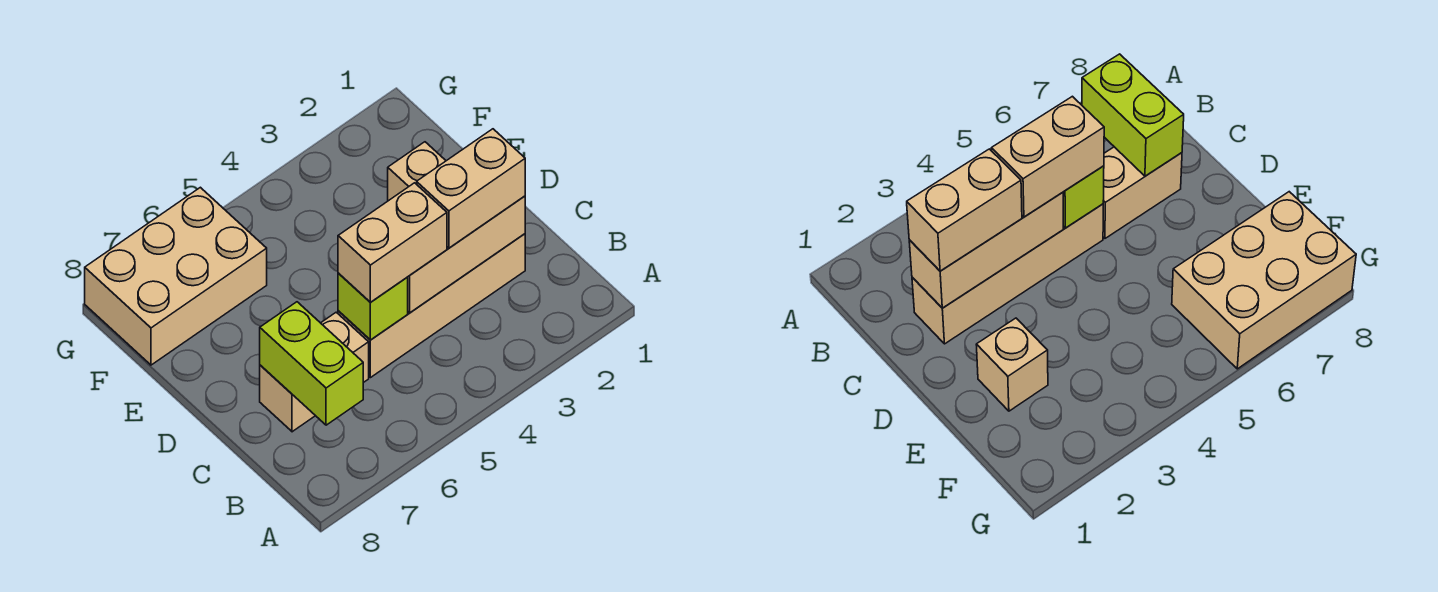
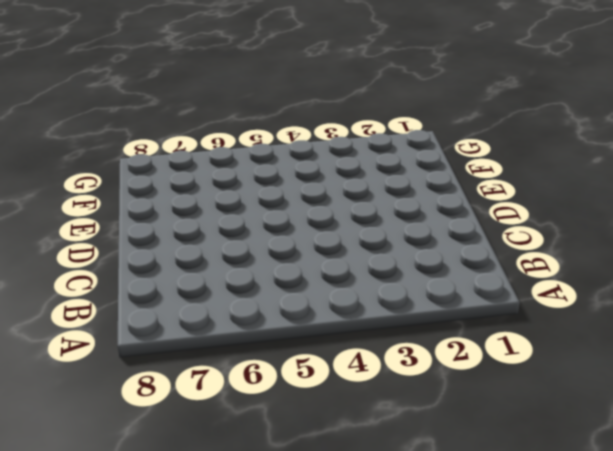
none -> tan 1x4 brick [338,234,525,378]
none -> tan 1x2 brick [260,312,369,432]

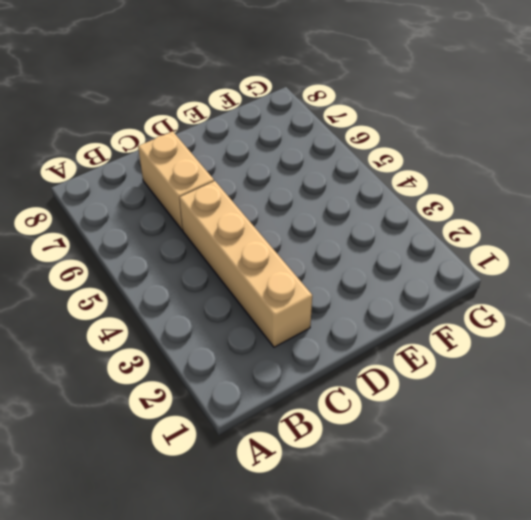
none -> tan 1x1 brick [388,142,446,201]
none -> tan 2x3 brick [85,187,267,365]

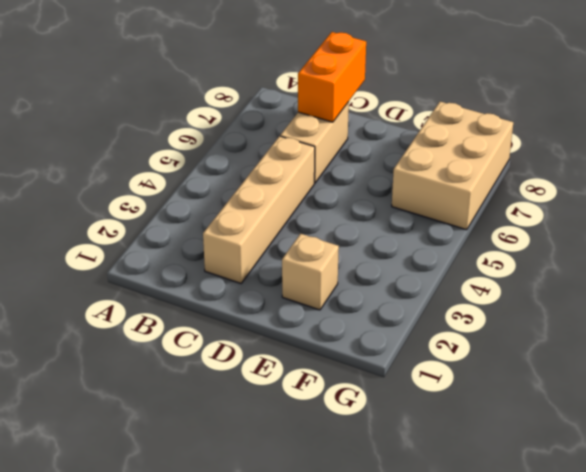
orange 1x2 brick [298,32,366,122] -> lime 1x2 brick [260,302,363,425]
none -> tan 1x3 brick [408,196,525,313]
none -> lime 1x1 brick [338,273,408,340]

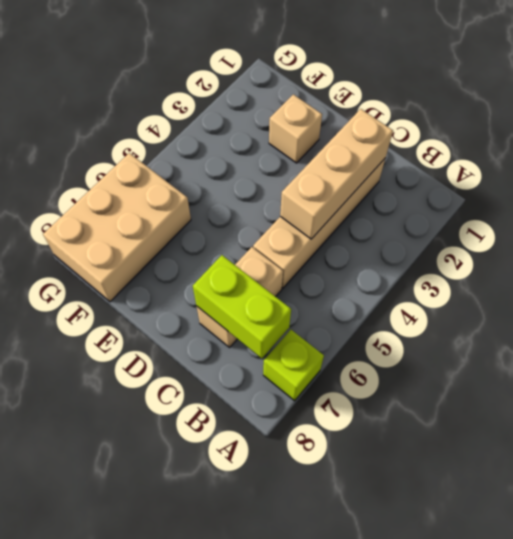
lime 1x1 brick [263,330,324,401] -> lime 1x1 brick moved to [338,273,408,340]
none -> tan 1x2 brick [417,129,525,248]
none -> tan 1x2 brick [338,183,447,302]

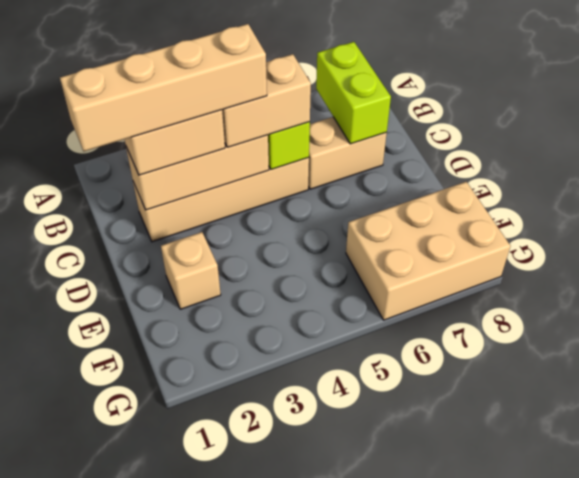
tan 1x4 brick [60,24,267,151] -> none

